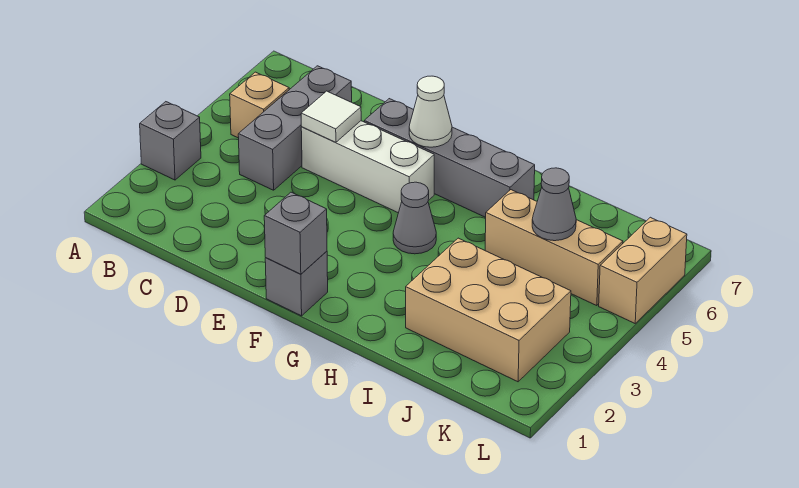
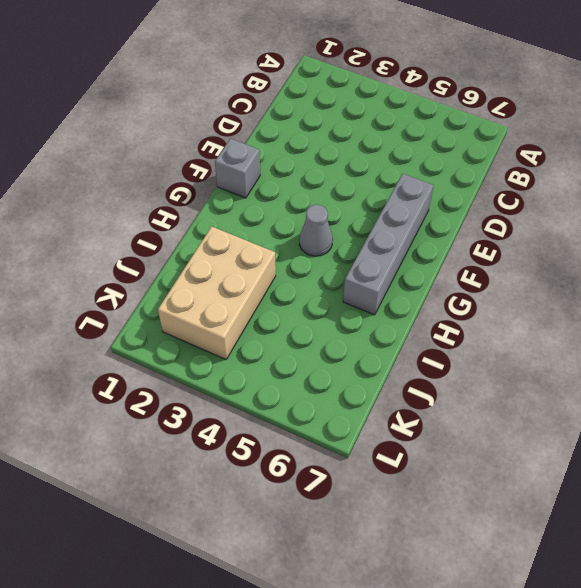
none -> grey 1x1 brick [140,102,201,180]
none -> tan 1x1 brick [230,72,289,138]
none -> grey 1x3 brick [238,66,352,190]

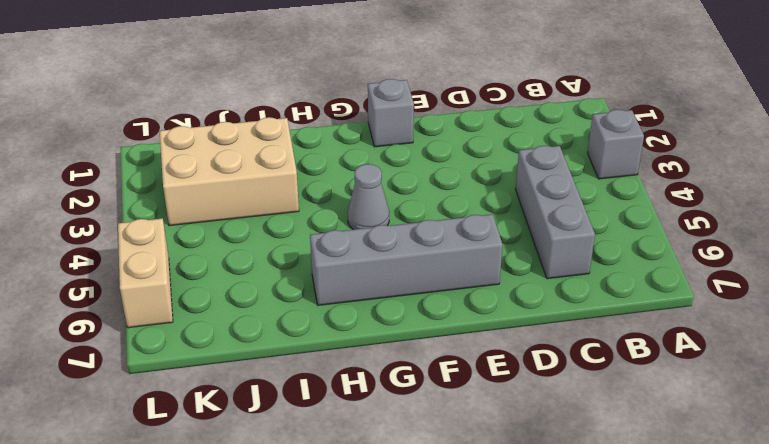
none -> tan 1x1 brick [230,72,289,138]
none -> white 1x3 brick [301,121,434,213]
none -> tan 1x3 brick [485,190,623,306]

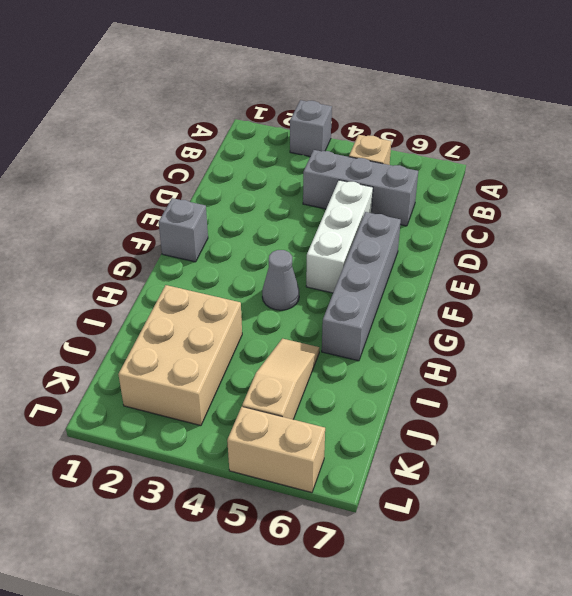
tan 1x3 slope [242,339,319,419] -> tan 1x3 brick [485,190,623,306]
none -> white 1x1 tile [301,91,361,143]
none -> grey 1x1 brick [264,192,327,274]
none -> white 1x1 cone [409,76,452,147]

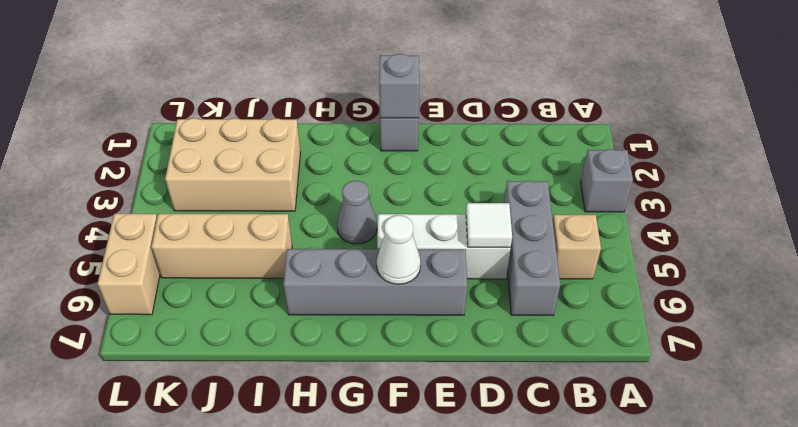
none -> grey 1x1 cone [532,168,576,241]

